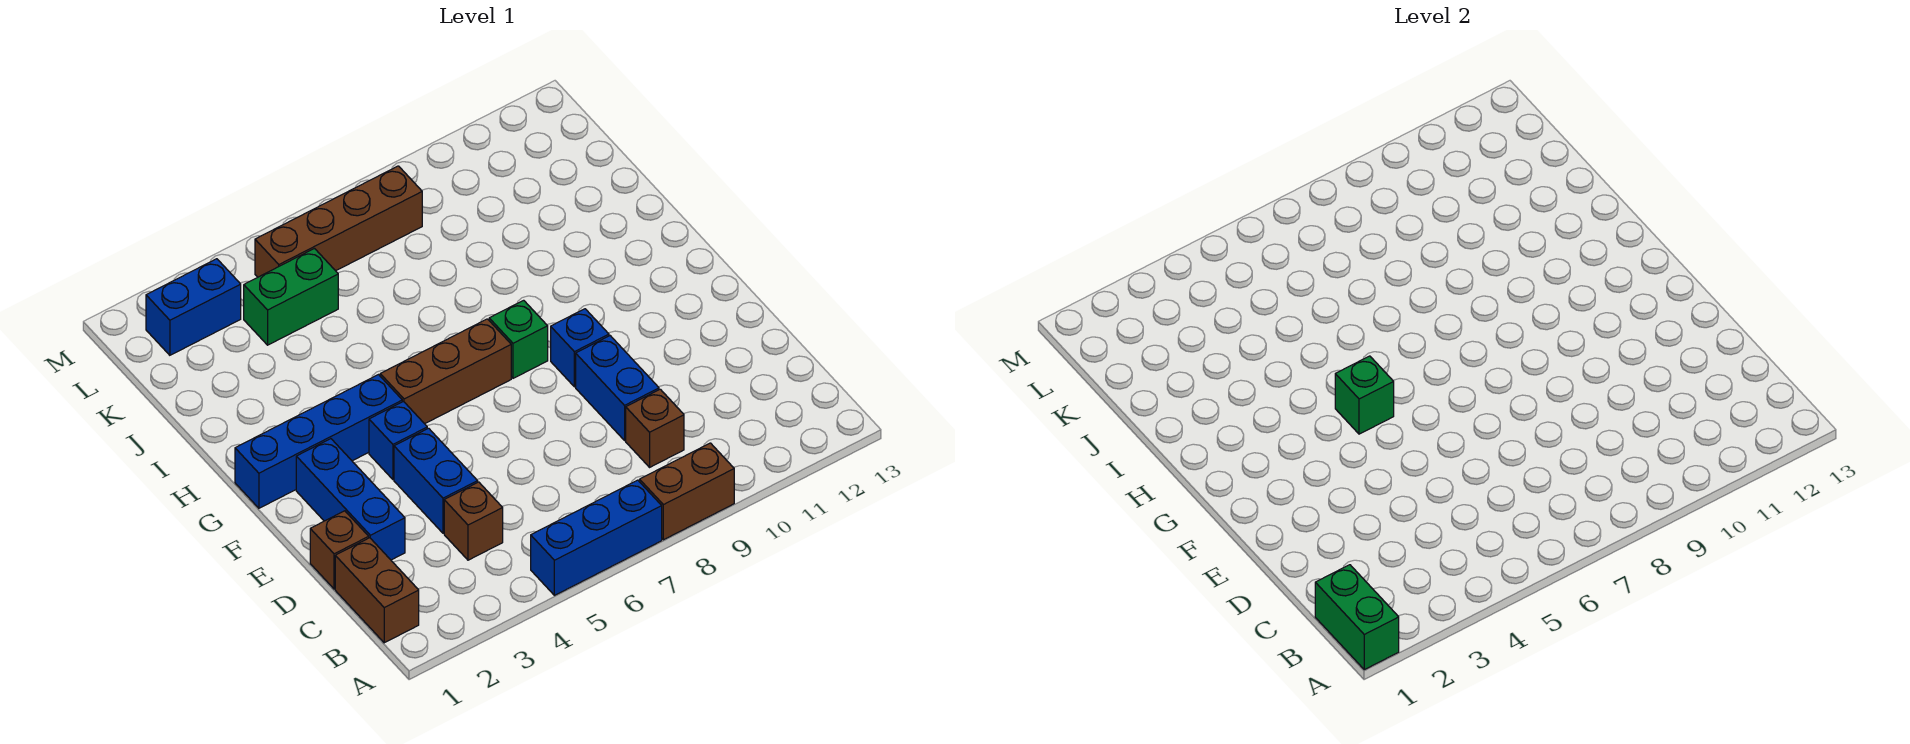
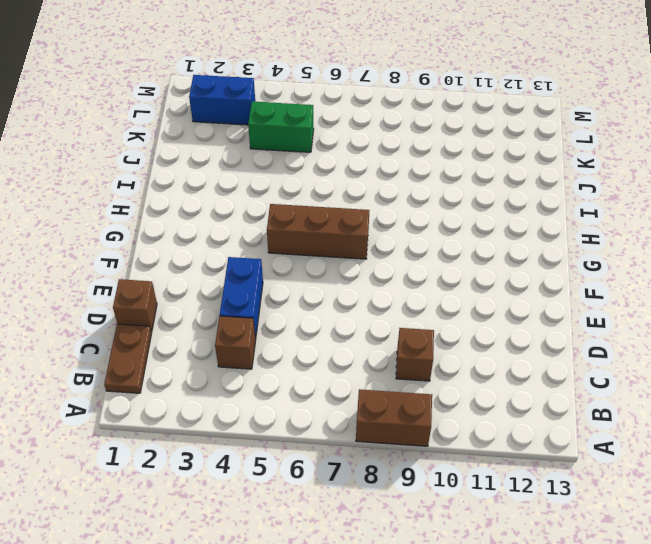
brown 1x2 plate [104,324,152,393] -> brown 1x2 brick [335,538,419,643]
none -> blue 1x3 brick [531,480,662,595]
none -> blue 1x3 brick [296,439,405,560]
none -> blue 1x2 brick [576,336,659,440]

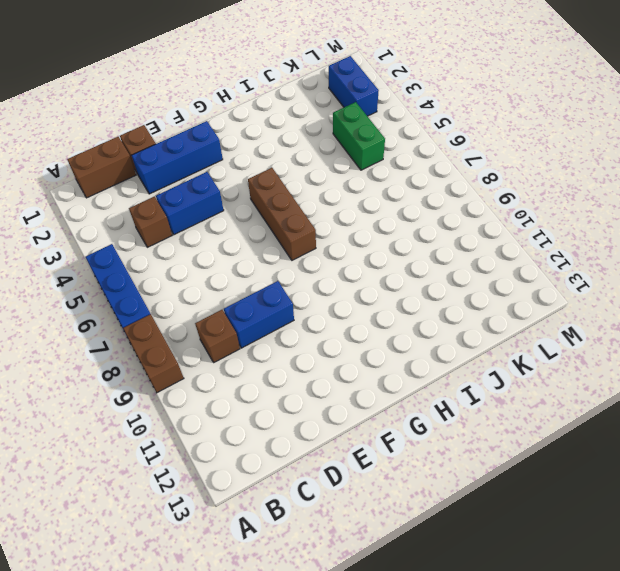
none -> blue 1x1 brick [369,402,427,479]
none -> blue 1x1 brick [551,309,609,387]
none -> blue 1x4 brick [235,375,402,508]

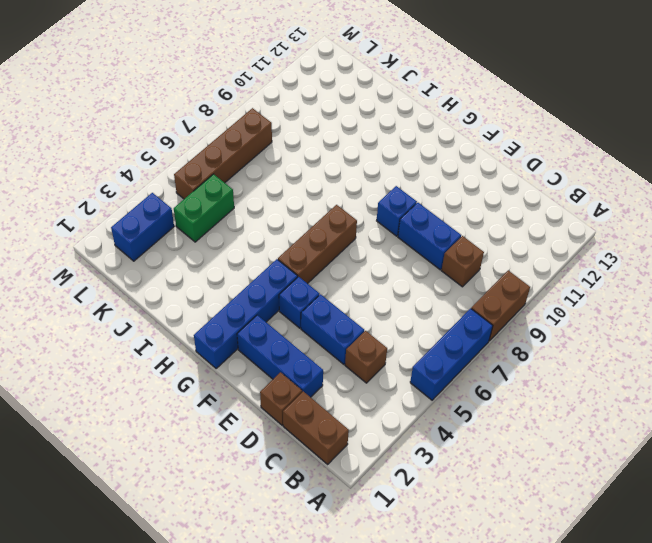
none -> green 1x1 brick [489,300,548,378]
none -> green 1x2 brick [1315,565,1399,670]
none -> green 1x1 brick [1335,356,1394,434]

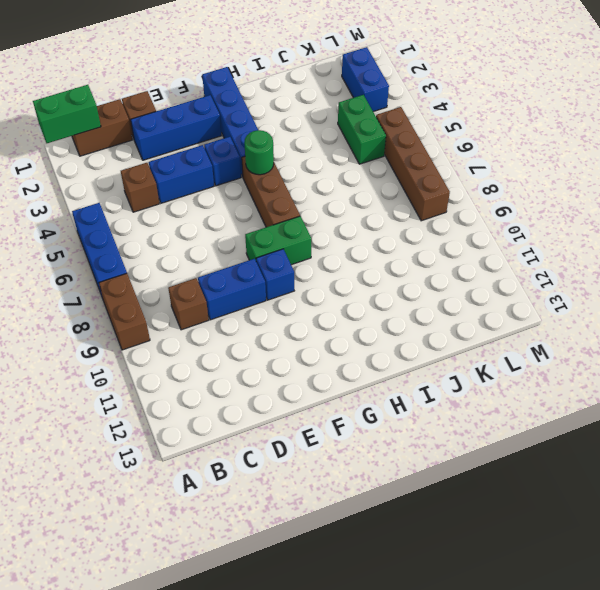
green 1x2 brick [245,216,311,265] -> green 1x1 brick [489,300,548,378]
green 1x1 round brick [244,130,274,175] -> green 1x1 brick [1335,356,1394,434]

